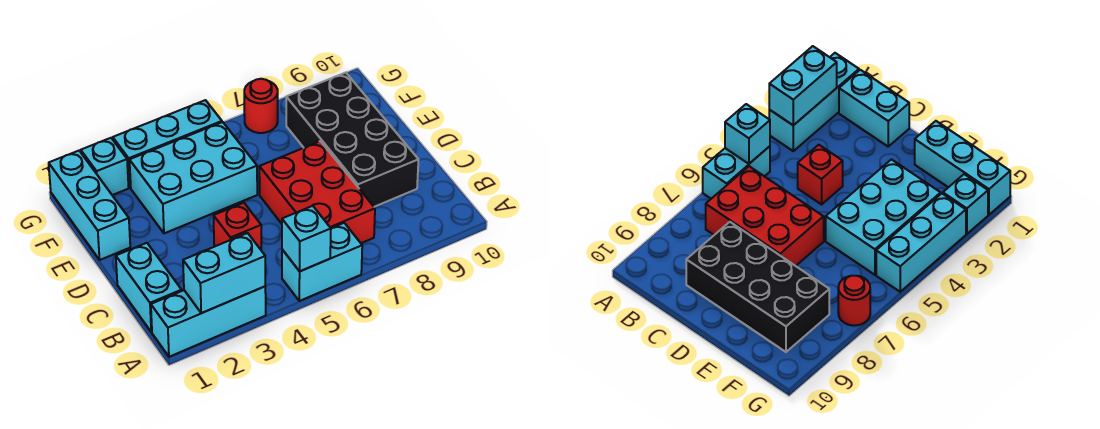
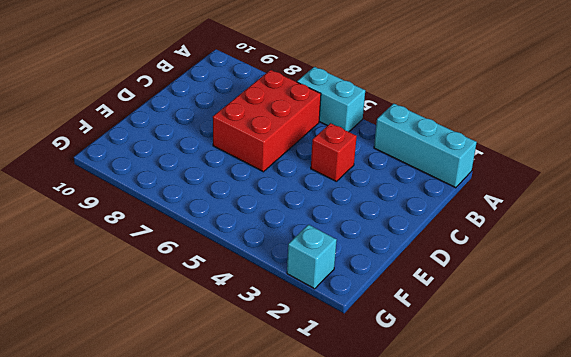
none -> cyan 1x2 brick [116,243,182,332]
none -> black 2x4 brick [286,73,419,207]
none -> cyan 1x3 brick [49,151,130,260]

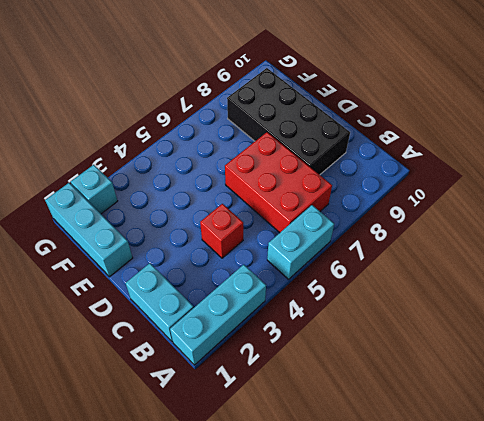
none -> cyan 2x3 brick [130,122,257,233]
none -> cyan 1x3 brick [113,100,222,188]
none -> red 1x1 round brick [244,79,278,133]

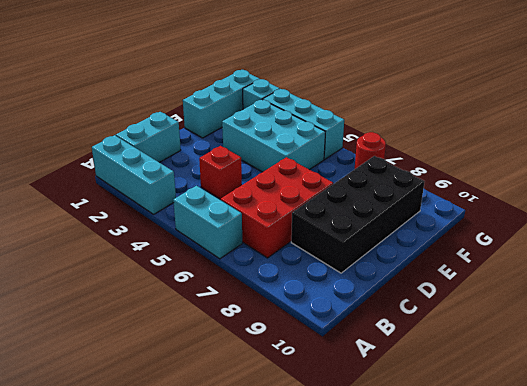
none -> cyan 1x2 brick [183,233,265,313]
none -> cyan 1x1 brick [282,206,331,271]

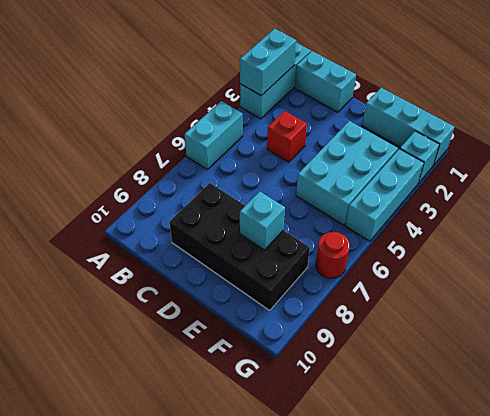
cyan 1x1 brick [240,191,285,250] -> cyan 1x1 brick moved to [282,206,331,271]
none -> red 2x3 brick [259,141,375,243]

